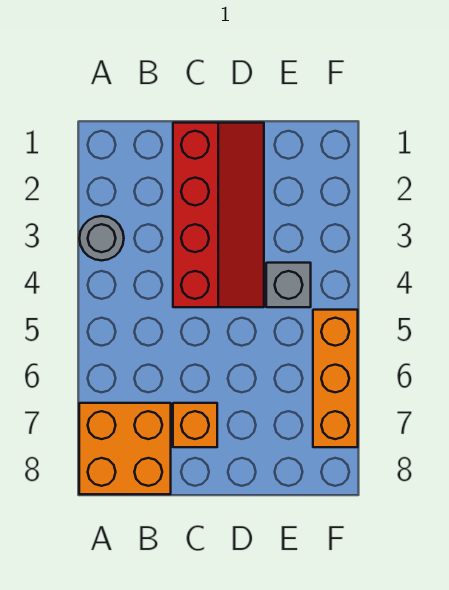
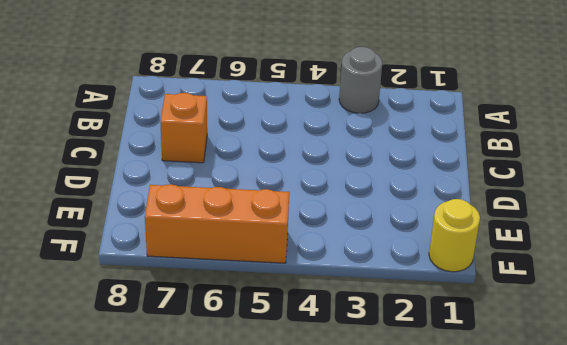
yellow 1x1 round brick [429,199,480,272] -> none
none -> orange 2x2 brick [79,403,171,494]
none -> red 2x4 slope [173,123,264,307]

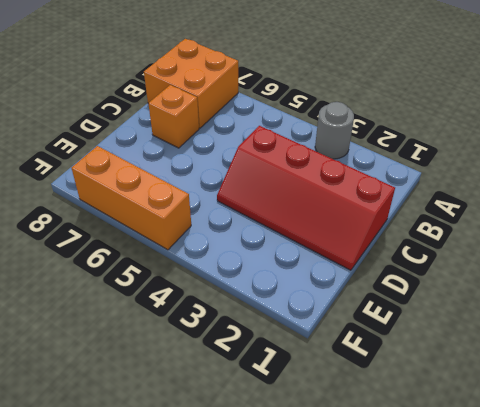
none -> grey 1x1 brick [266,263,311,307]

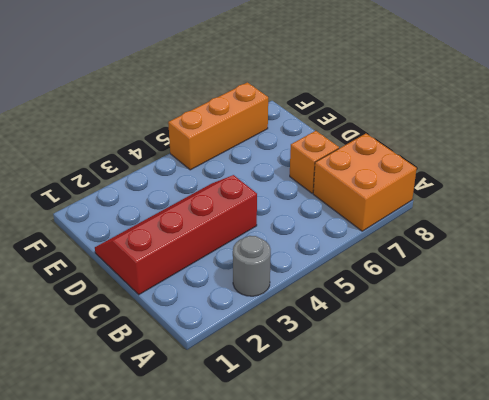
none -> grey 1x1 brick [266,263,311,307]

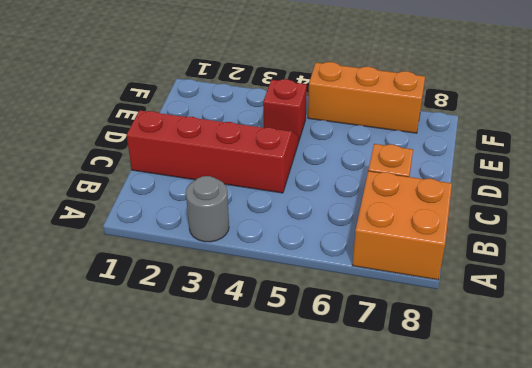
red 1x1 brick [263,79,307,140] -> grey 1x1 brick [266,263,311,307]

